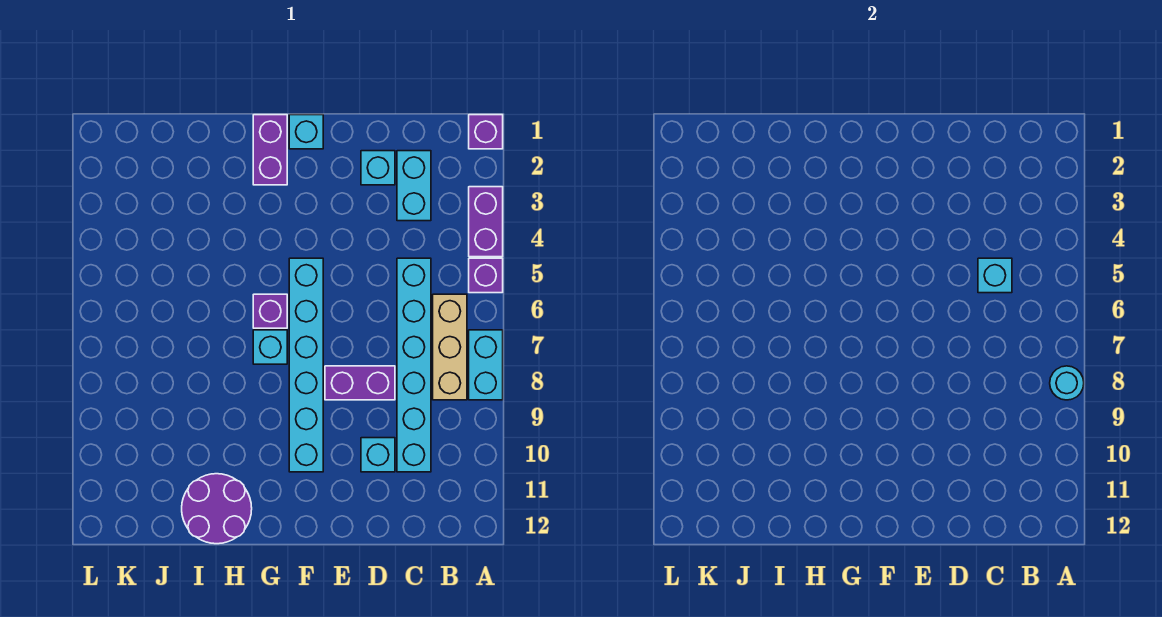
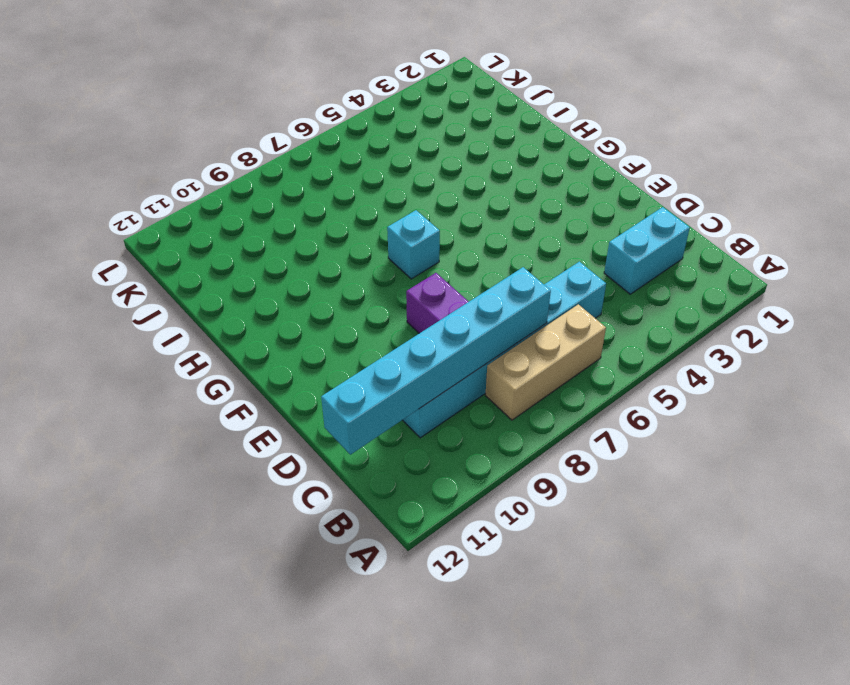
cyan 1x6 brick [321,267,551,455] -> cyan 1x6 brick moved to [289,258,323,472]
none -> purple 1x1 brick [469,115,503,149]
none -> purple 1x2 brick [469,187,503,257]
none -> purple 1x1 brick [469,258,503,293]

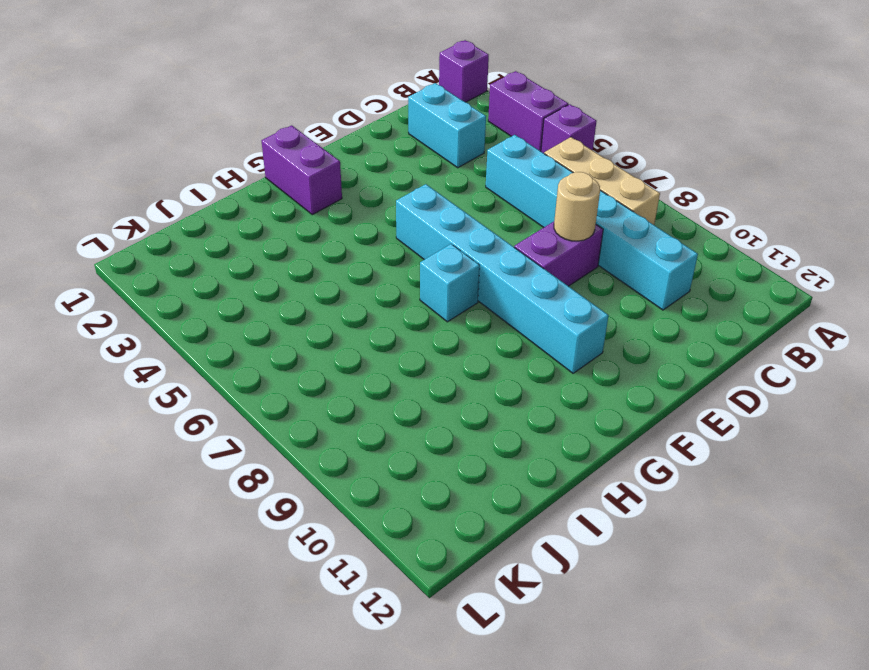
tan 1x1 round brick [554,172,600,241] -> none
none -> cyan 1x2 brick [469,330,503,400]
none -> cyan 1x1 brick [361,151,395,185]
none -> cyan 1x1 brick [361,438,395,472]

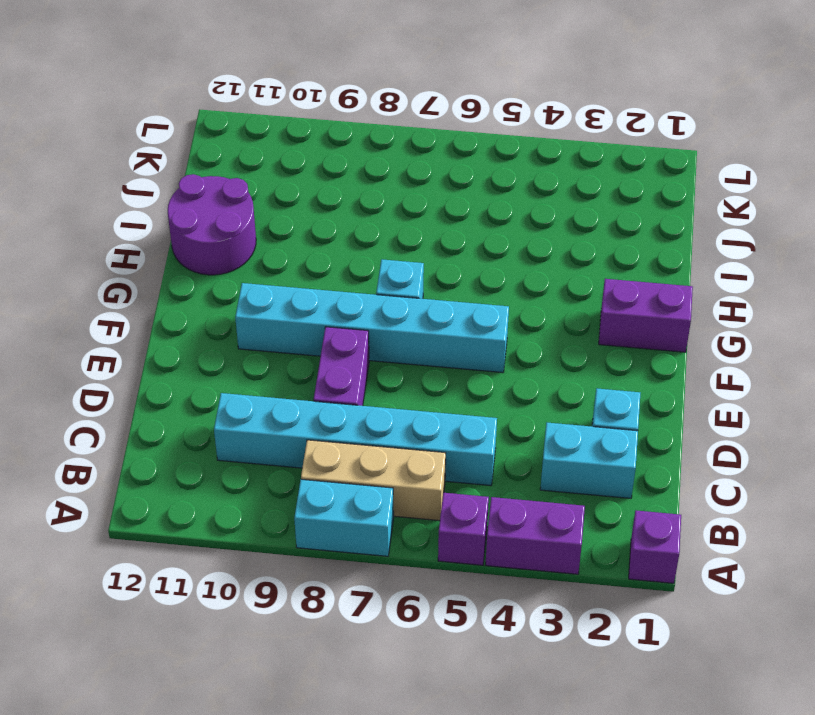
none -> cyan 1x1 brick [361,438,395,472]
none -> cyan 1x1 brick [289,115,323,149]
none -> purple 1x1 brick [253,294,287,328]

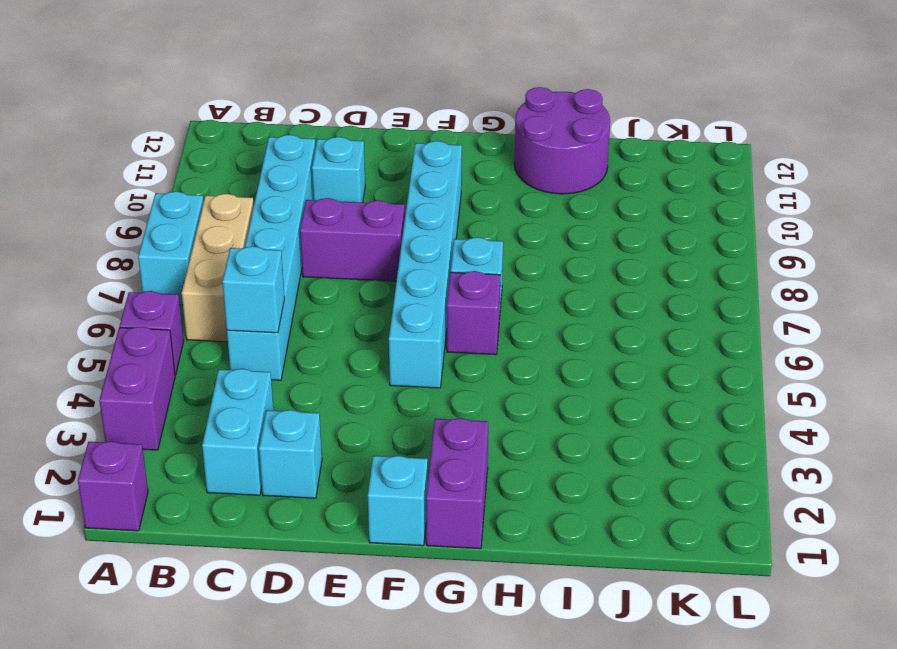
none -> cyan 1x1 round brick [1050,366,1084,400]

